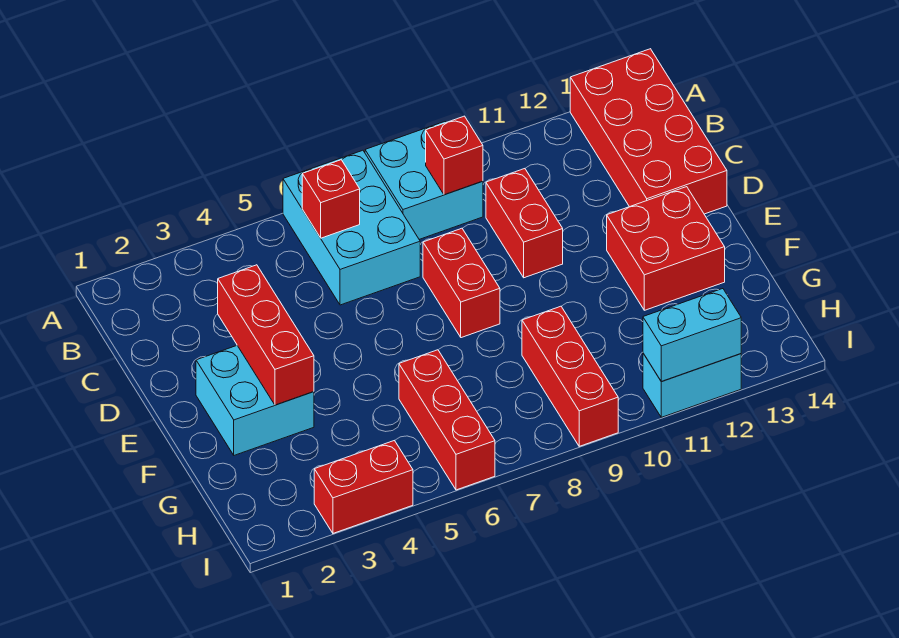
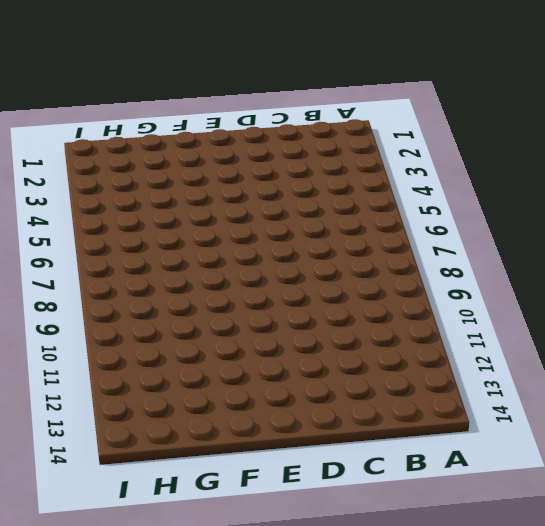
none -> cyan 2x3 brick [283,150,420,305]
none -> cyan 2x2 brick [365,122,483,239]
none -> red 2x4 brick [570,49,727,214]

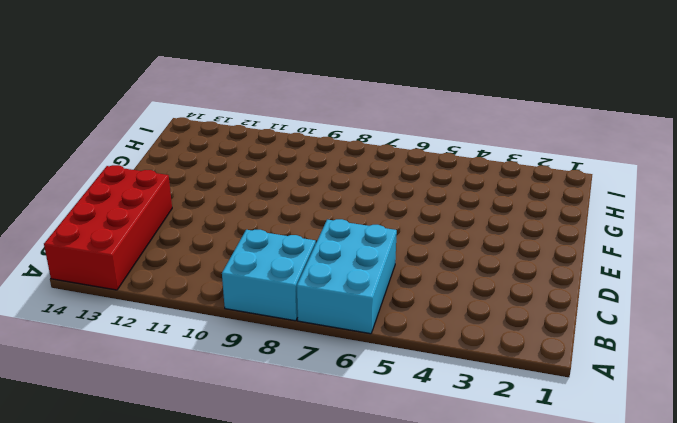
none -> red 1x2 brick [486,169,563,278]
none -> red 1x2 brick [423,228,500,338]
none -> cyan 2x2 brick [196,346,314,455]

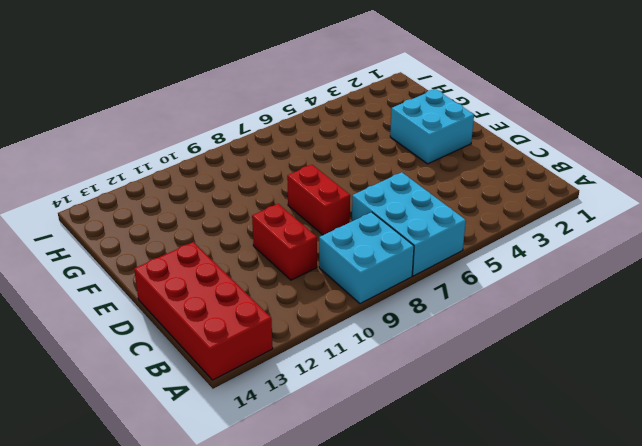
none -> red 2x2 brick [607,187,725,310]
none -> red 1x3 brick [399,350,495,490]
none -> red 1x3 brick [522,306,618,446]

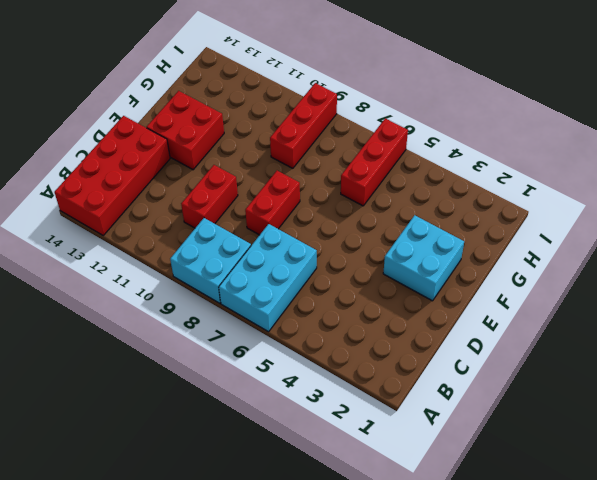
none -> red 1x2 brick [314,440,413,533]
none -> cyan 1x2 brick [643,353,741,417]
none -> red 1x1 brick [302,160,360,238]

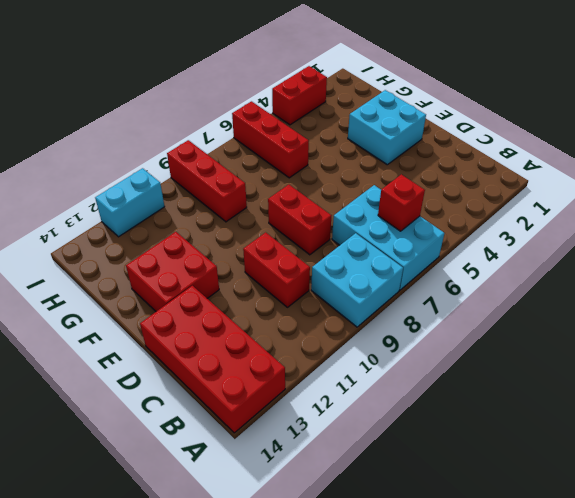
none -> red 1x1 brick [426,116,483,195]
none -> red 1x3 brick [218,265,314,405]
none -> cyan 1x2 brick [643,289,741,382]

